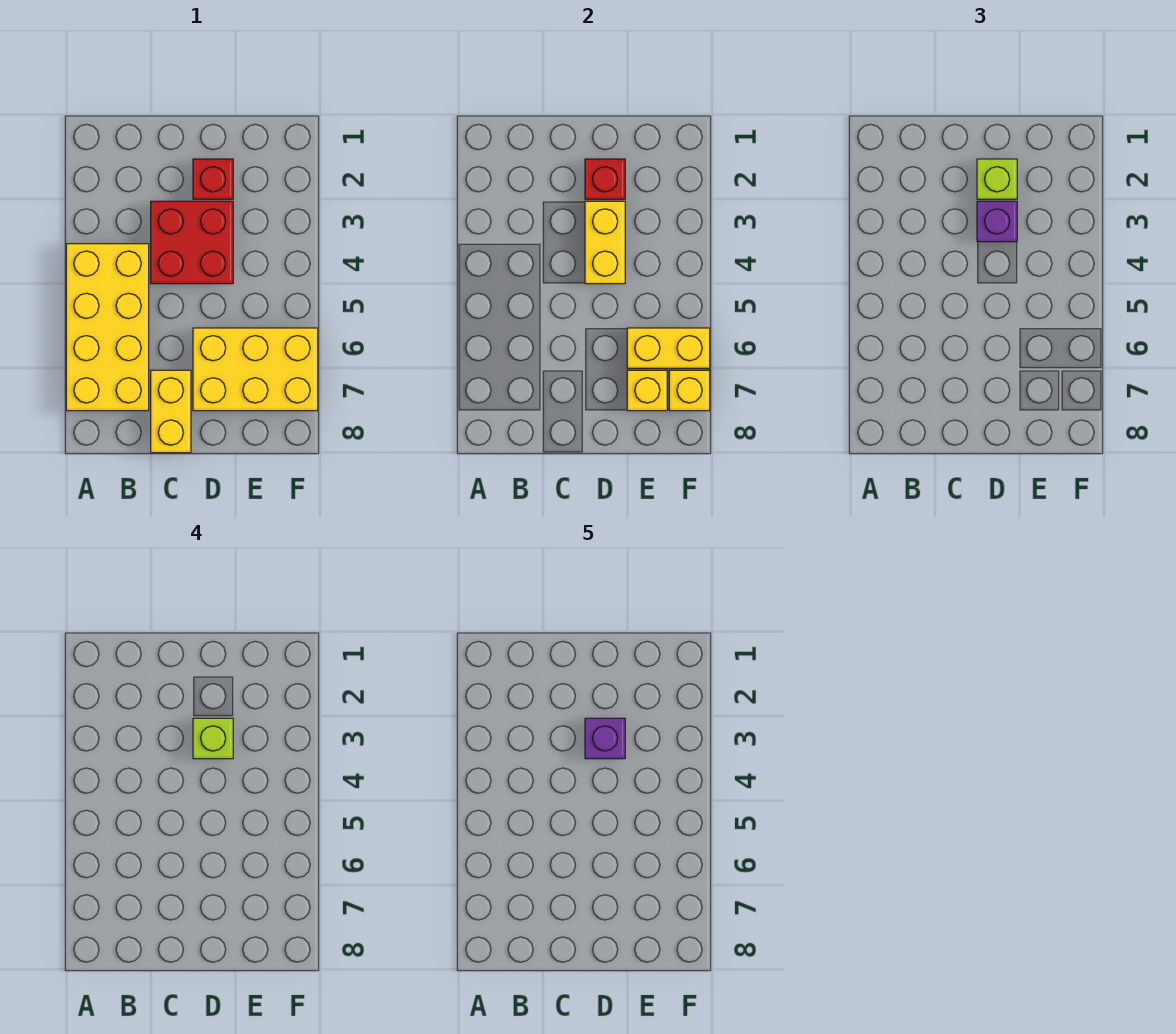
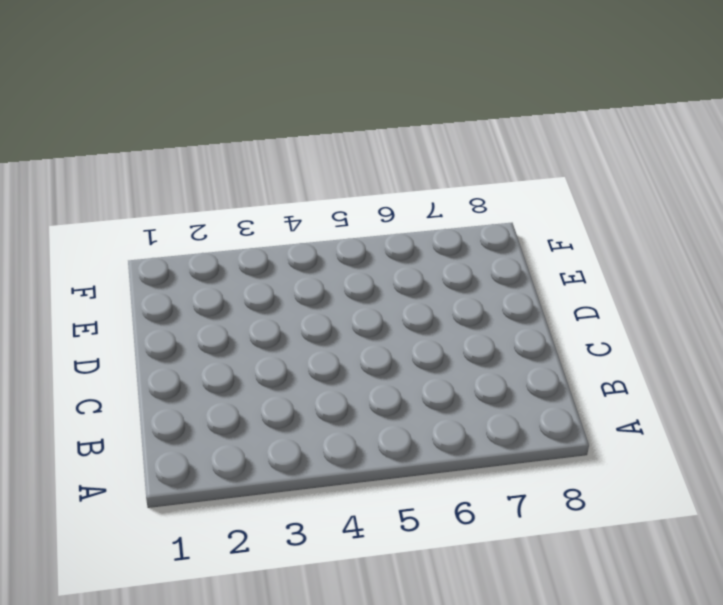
none -> yellow 2x4 brick [66,244,149,411]
none -> red 2x2 brick [151,201,233,284]
none -> yellow 1x2 brick [151,370,191,453]

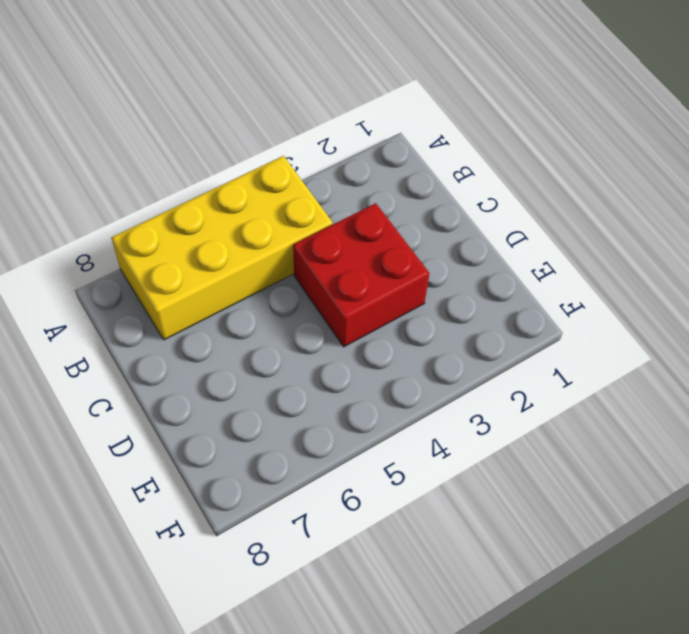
none -> yellow 1x2 brick [151,370,191,453]
none -> red 1x1 brick [193,159,233,199]
none -> yellow 2x3 brick [193,328,318,411]

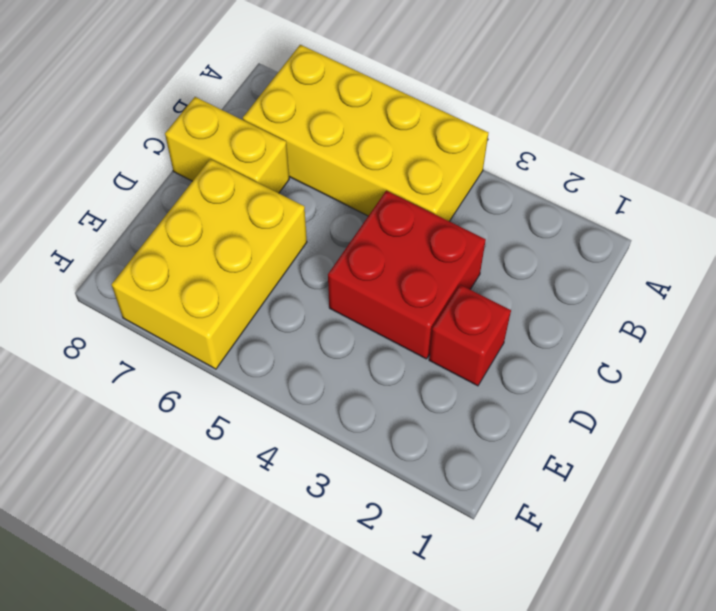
none -> red 1x1 brick [585,159,625,199]
none -> yellow 1x2 brick [585,201,625,284]
none -> yellow 1x2 brick [627,328,710,368]

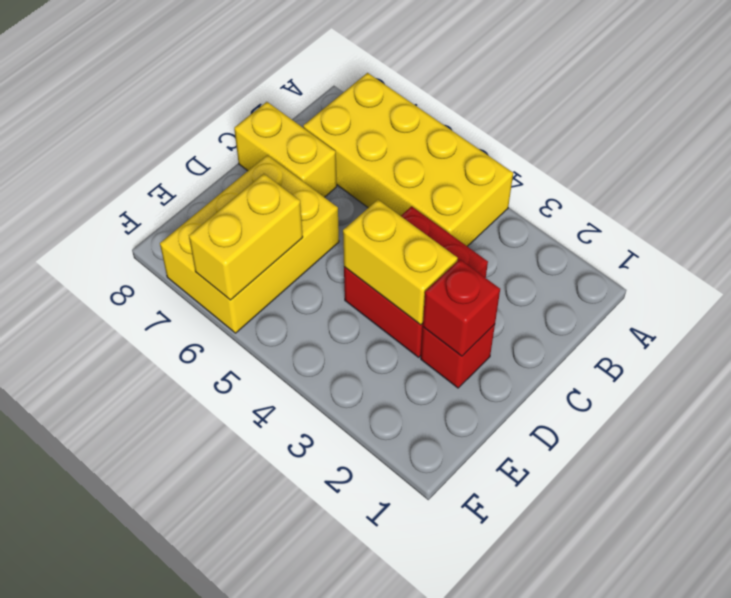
none -> yellow 1x1 brick [627,370,667,411]
none -> yellow 1x1 brick [669,370,710,411]
none -> lime 1x1 brick [977,159,1017,199]

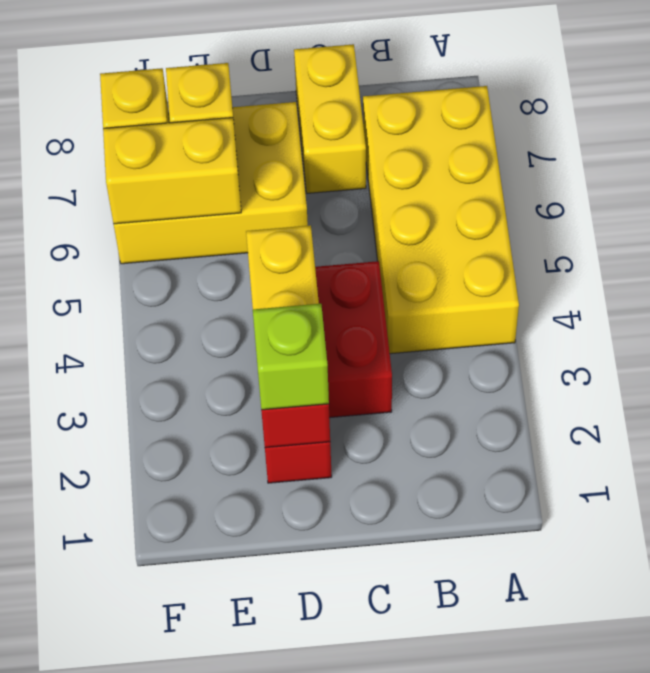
none -> purple 1x1 brick [977,201,1017,242]
none -> lime 1x1 brick [193,718,233,759]
none -> purple 1x1 brick [585,718,625,759]

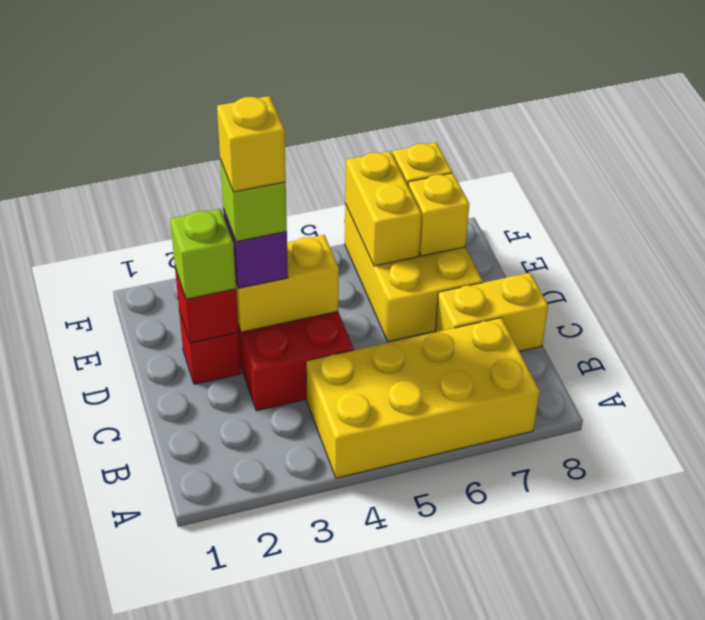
yellow 1x1 brick [217,96,286,192] -> purple 1x1 brick [585,718,625,759]

